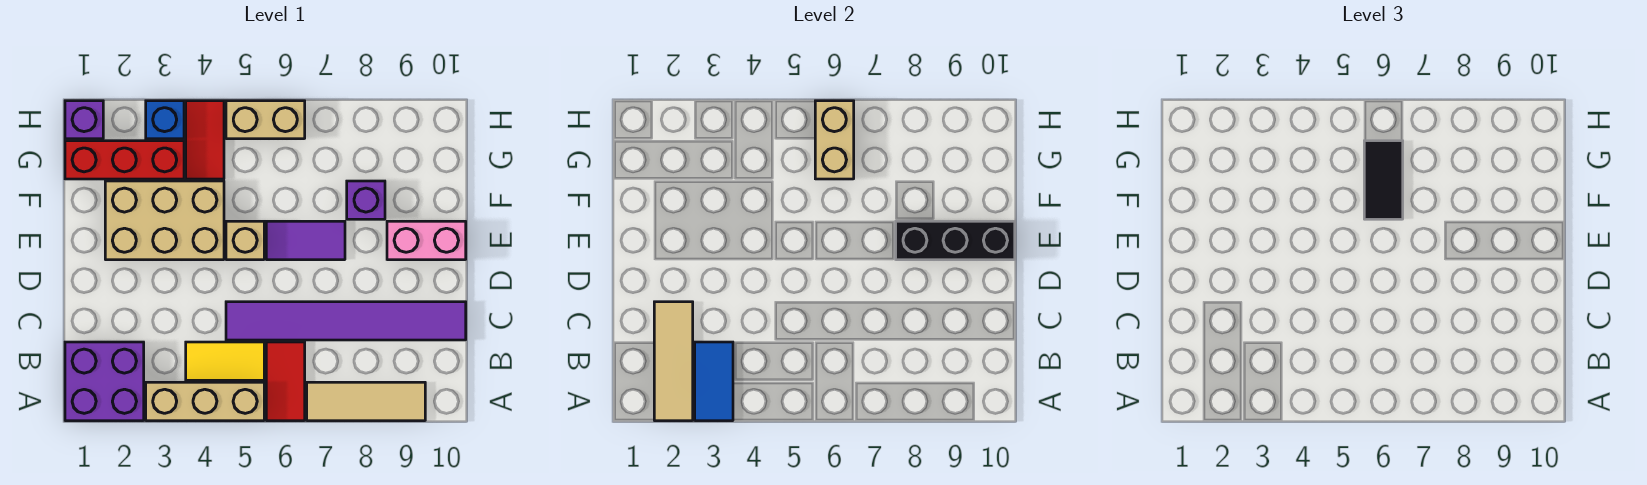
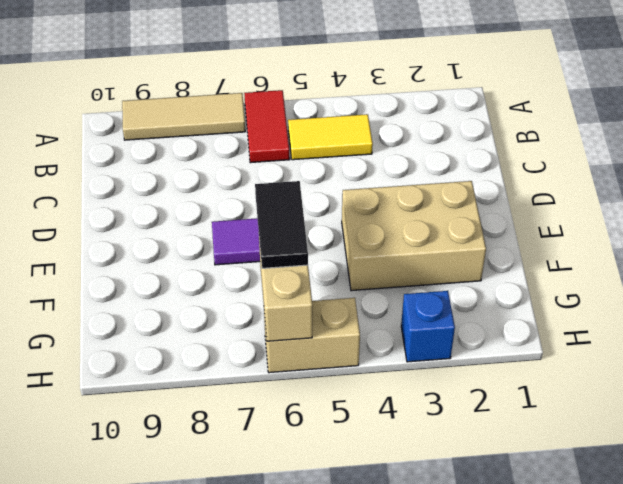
none -> purple 2x2 brick [65,342,144,421]
none -> tan 1x3 brick [146,382,264,421]
none -> purple 1x6 tile [226,302,466,340]

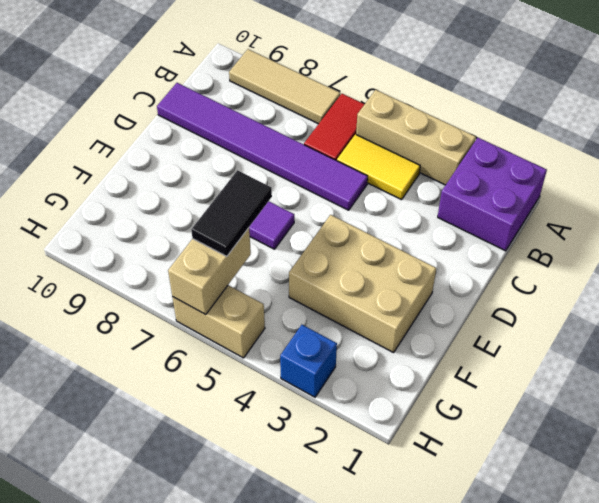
none -> tan 1x1 brick [226,221,264,260]
none -> pink 1x2 brick [387,221,466,260]
none -> purple 1x1 brick [347,181,385,219]

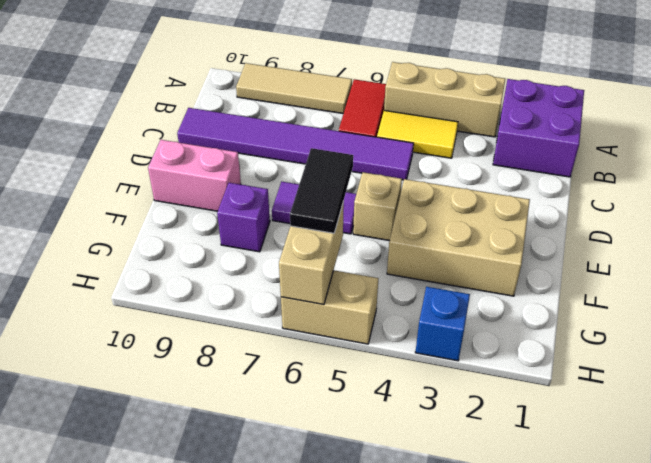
none -> red 1x3 brick [65,141,184,179]
none -> red 1x2 tile [186,101,224,179]
none -> purple 1x1 brick [65,101,103,139]

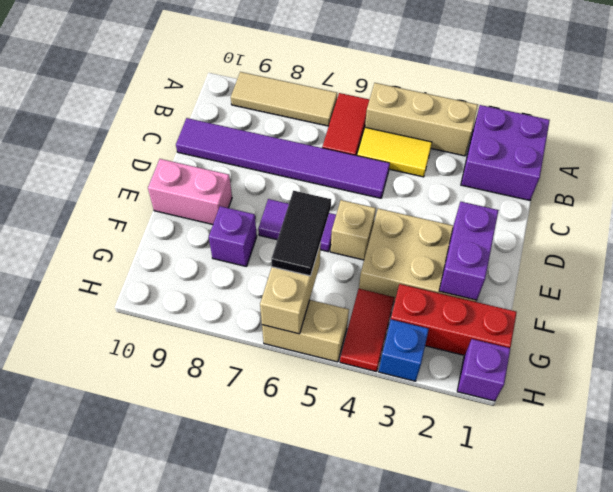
purple 1x2 brick [439,202,499,300] -> none
none -> tan 1x3 tile [654,302,693,421]
none -> blue 1x2 tile [695,342,733,421]
none -> black 1x3 brick [896,221,1015,260]

